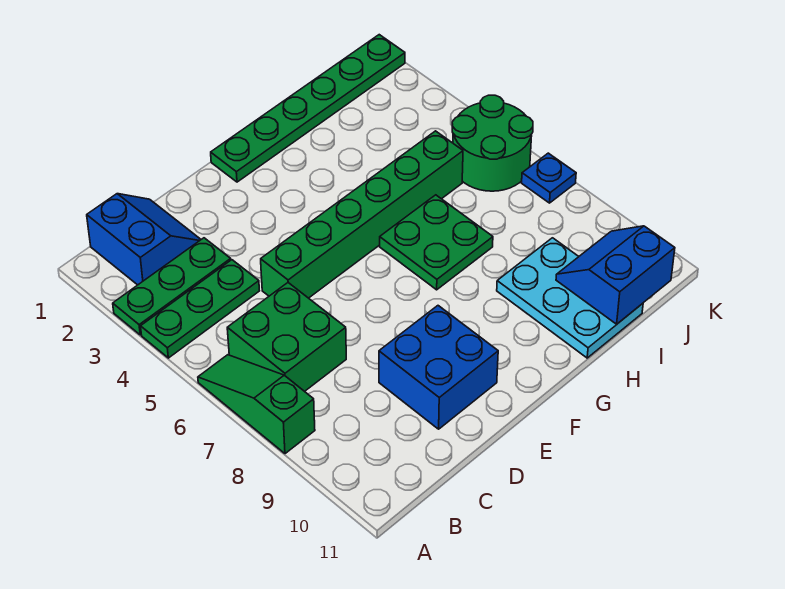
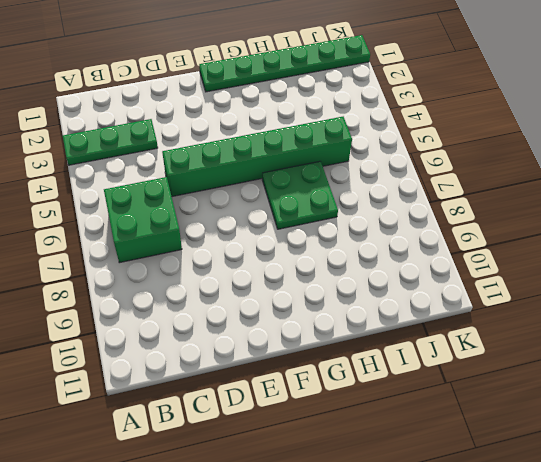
none -> green 1x3 plate [141,260,259,358]
none -> green 1x3 slope [198,355,315,454]
none -> blue 2x2 slope [87,194,201,285]

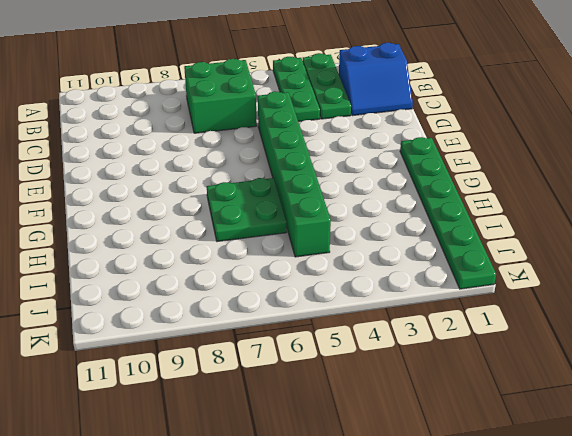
none -> green 1x3 slope [198,355,315,454]
none -> blue 2x2 brick [379,306,498,429]
none -> cyan 2x3 plate [497,238,643,358]

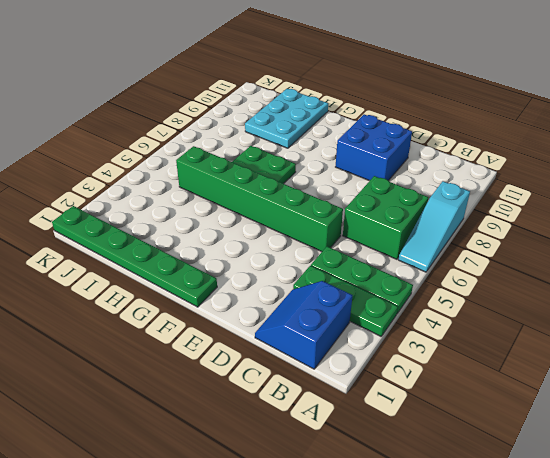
cyan 1x3 slope [398,181,470,272] -> green 1x3 slope [198,355,315,454]
none -> green 2x2 round brick [452,95,533,191]
none -> blue 1x1 plate [522,153,576,203]
none -> blue 2x2 slope [556,226,675,324]

